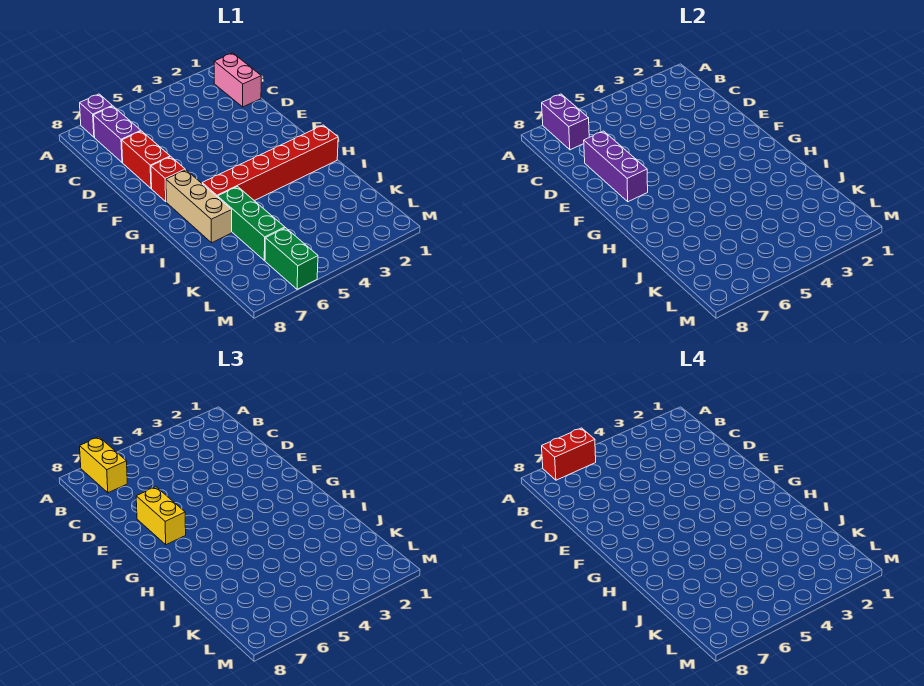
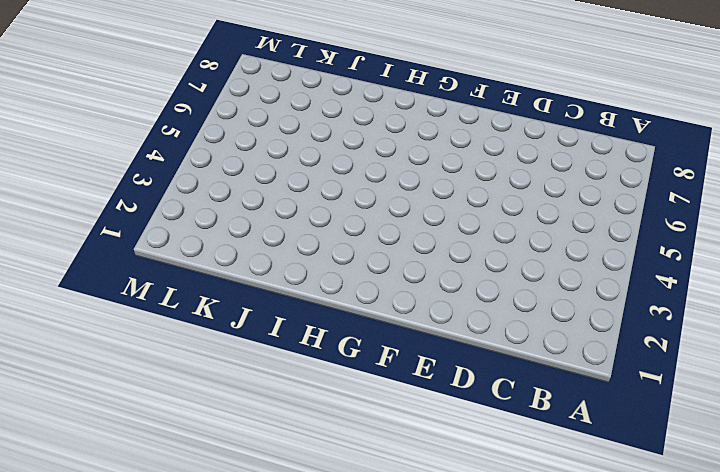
none -> purple 1x1 brick [80,94,112,137]
none -> pink 1x2 brick [214,53,261,107]
none -> purple 1x2 brick [93,106,141,162]

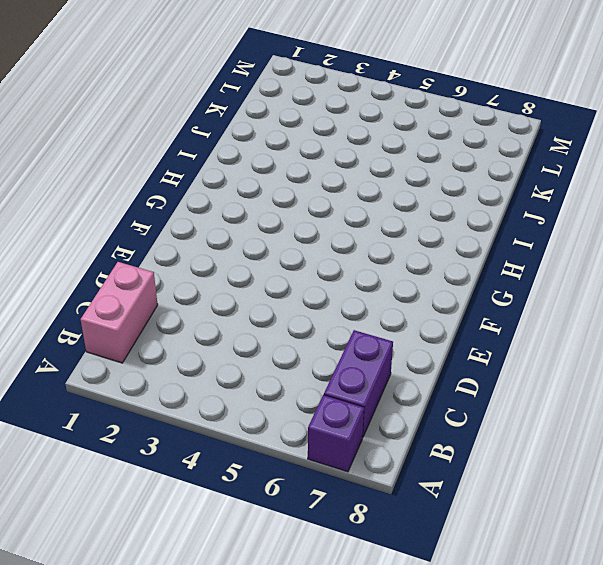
none -> red 1x2 brick [122,131,170,188]
none -> red 1x1 brick [151,157,185,202]
none -> tan 1x3 brick [166,170,232,243]

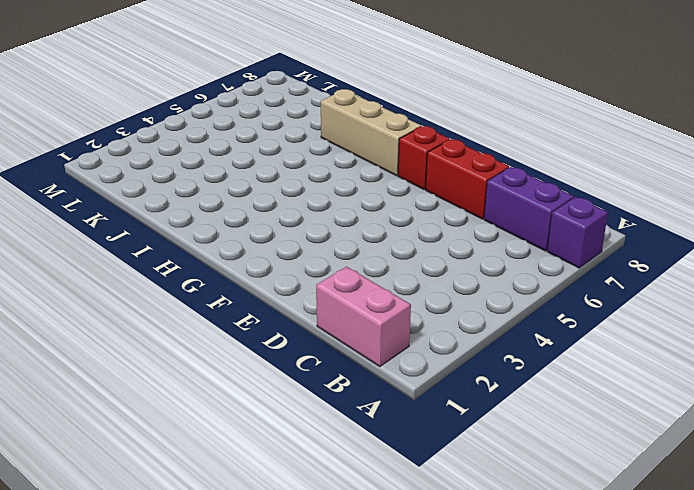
none -> red 1x6 brick [202,125,338,201]
none -> green 1x3 brick [218,187,285,260]
none -> green 1x2 brick [265,228,318,289]

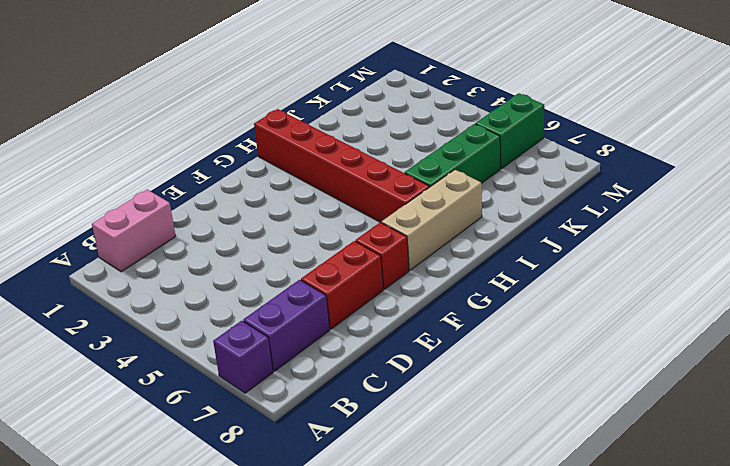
none -> purple 1x2 brick [542,94,589,150]
none -> purple 1x3 brick [584,131,648,202]
none -> yellow 1x2 brick [80,437,127,493]

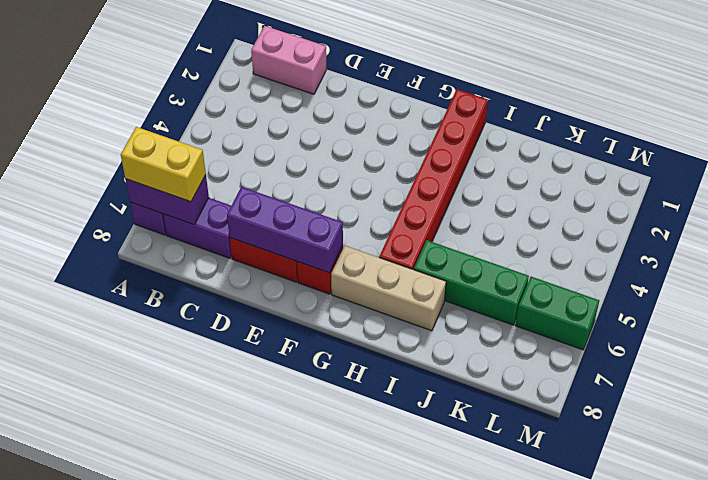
none -> yellow 1x2 brick [136,487,186,545]
none -> red 1x2 brick [542,428,596,480]

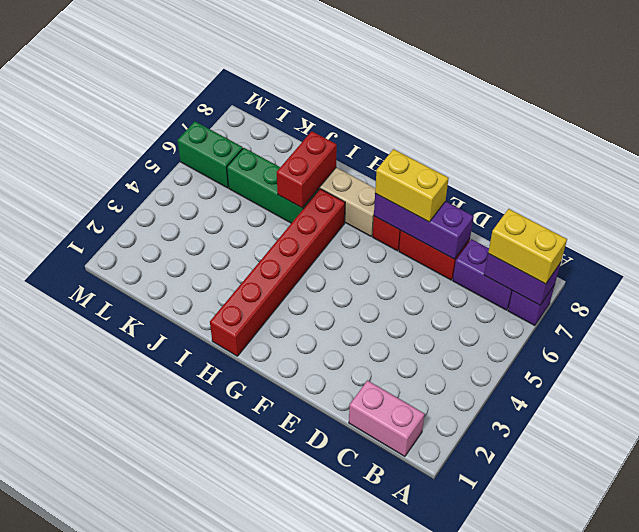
red 1x2 brick [277,131,337,208] -> red 1x2 brick moved to [542,428,596,480]

